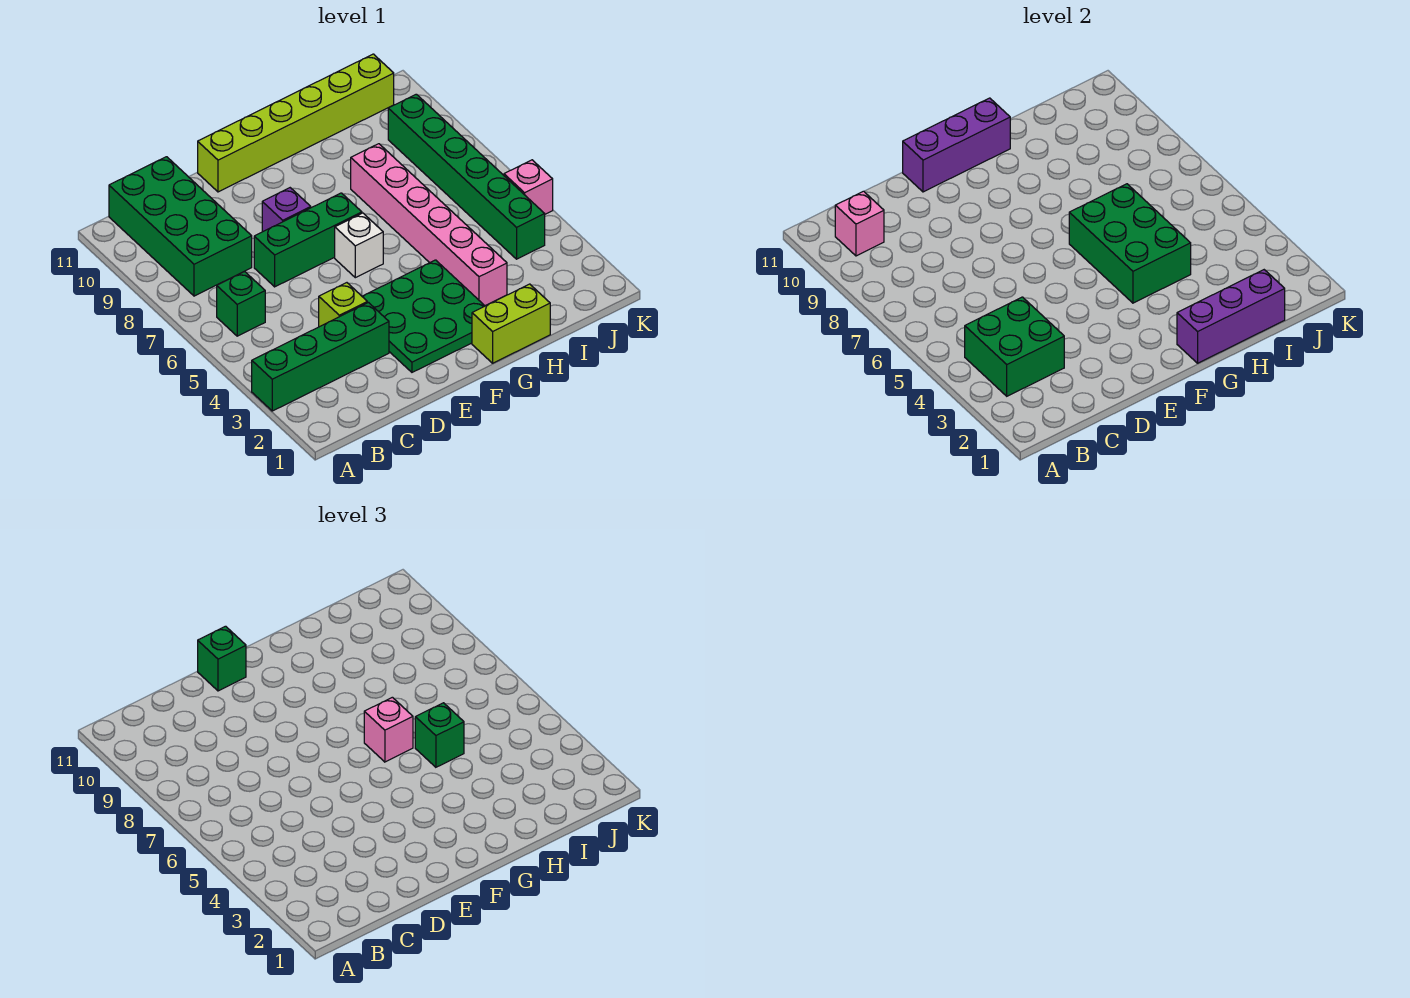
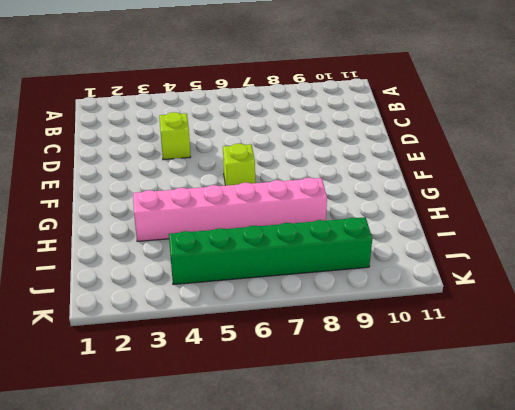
lime 1x1 brick [223,144,255,186] -> white 1x1 brick [335,213,383,278]
none -> green 1x4 brick [252,303,389,411]
none -> green 1x1 brick [217,272,265,336]
none -> green 2x4 brick [109,157,252,296]

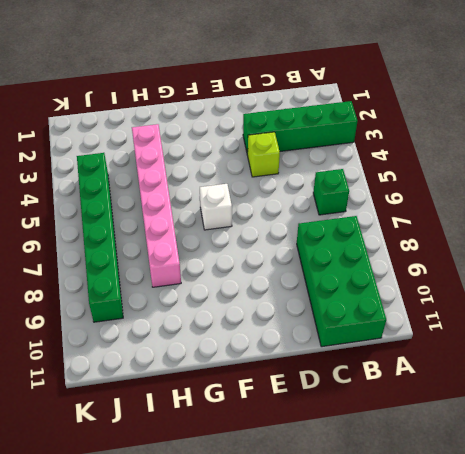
none -> green 1x3 brick [254,193,362,287]
none -> green 3x3 plate [362,260,485,372]
none -> purple 1x1 brick [262,188,311,232]

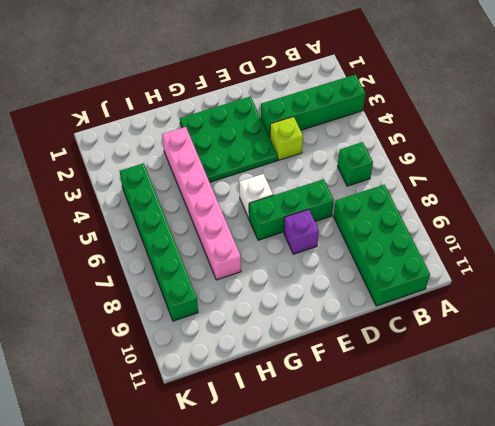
none -> lime 1x6 brick [198,54,394,192]
none -> lime 1x2 brick [472,284,550,363]
none -> pink 1x1 brick [504,160,553,214]

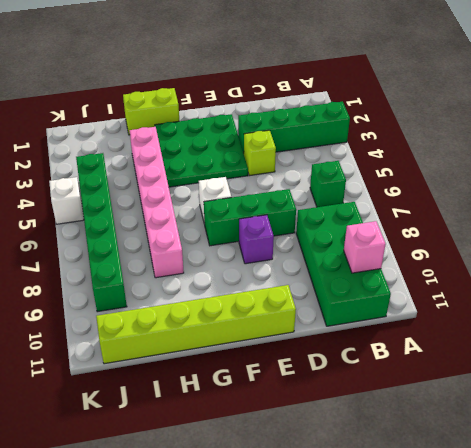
white 1x1 brick [49,177,84,224] -> pink 1x1 brick [504,160,553,214]
none -> green 2x2 brick [965,297,1064,396]
none -> purple 1x3 brick [903,98,1010,192]
none -> purple 1x3 brick [1177,270,1285,363]

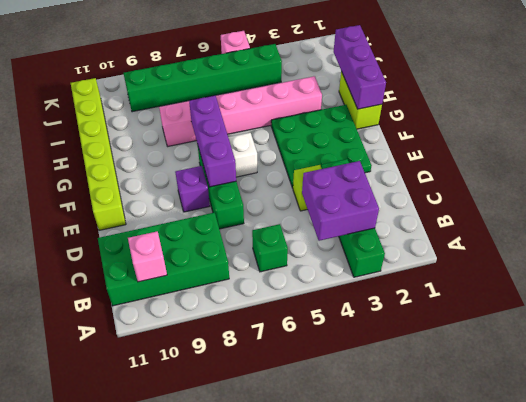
purple 2x2 brick [302,161,379,241] -> green 2x2 brick [965,297,1064,396]
purple 1x3 brick [189,95,236,187] -> purple 1x3 brick moved to [903,98,1010,192]
none -> green 2x3 brick [1069,184,1191,303]
none -> green 1x1 brick [198,626,246,691]
none -> pink 1x1 brick [364,697,413,762]

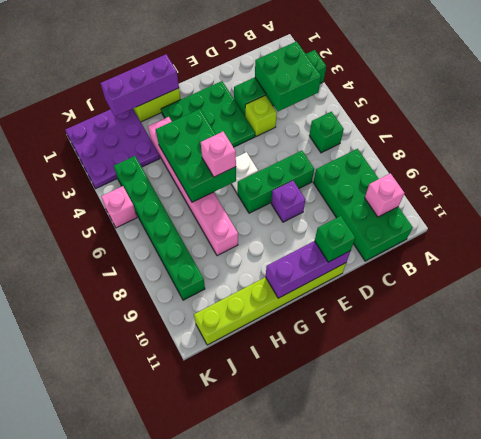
purple 3x3 plate [65,109,160,189] -> none
none -> green 1x1 brick [415,703,464,767]

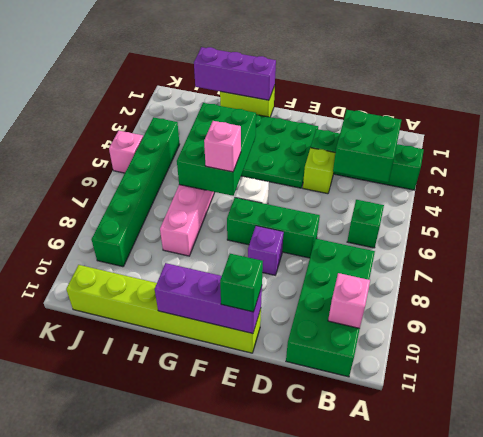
none -> green 1x1 brick [415,703,464,767]

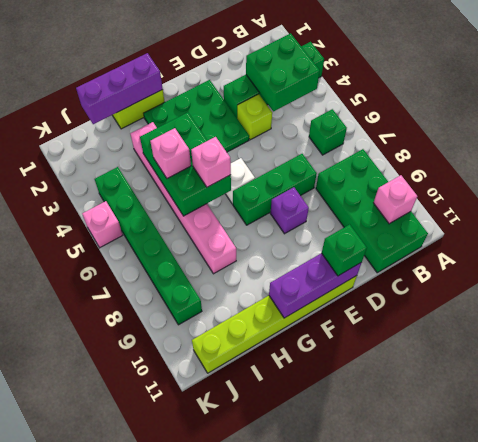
pink 1x1 brick [150,128,191,178] -> green 1x1 brick [415,703,464,767]

